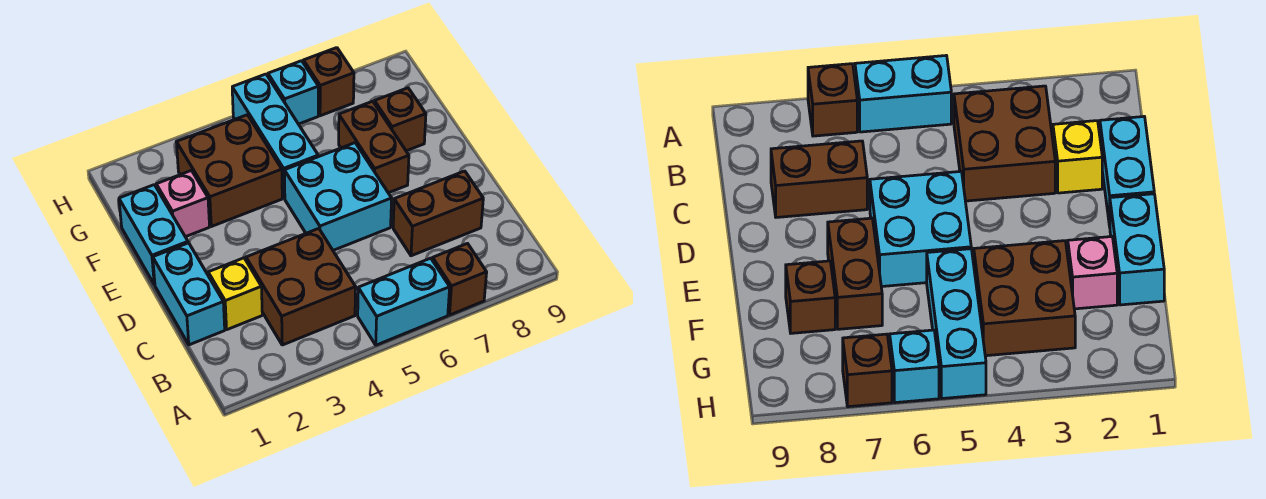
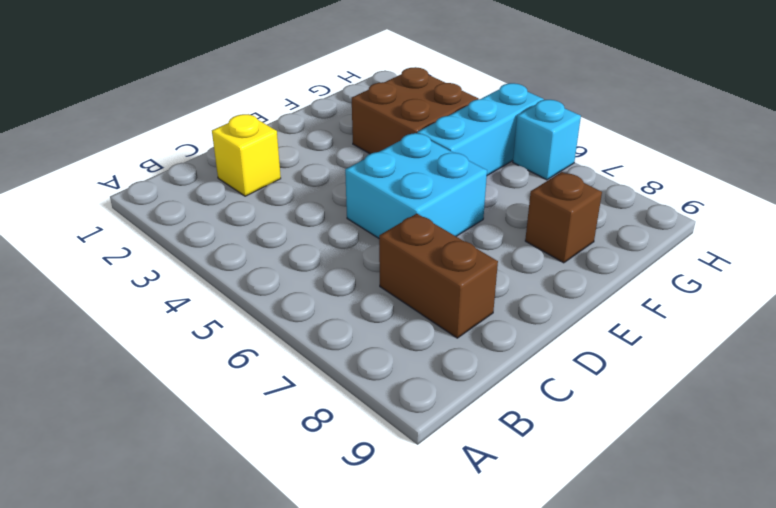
none -> cyan 1x2 brick [358,258,450,345]
none -> brown 1x1 brick [433,244,487,315]
none -> brown 2x2 brick [246,229,356,345]

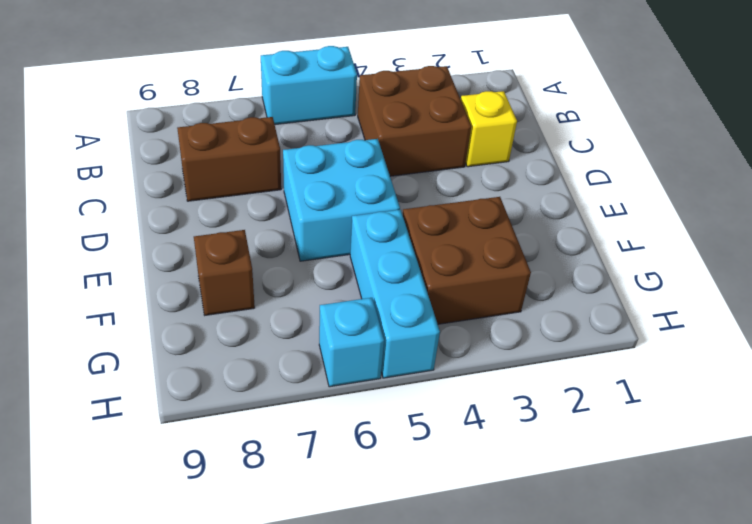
none -> brown 1x1 brick [433,244,487,315]
none -> cyan 1x2 brick [153,243,225,345]
none -> cyan 1x2 brick [119,185,188,285]

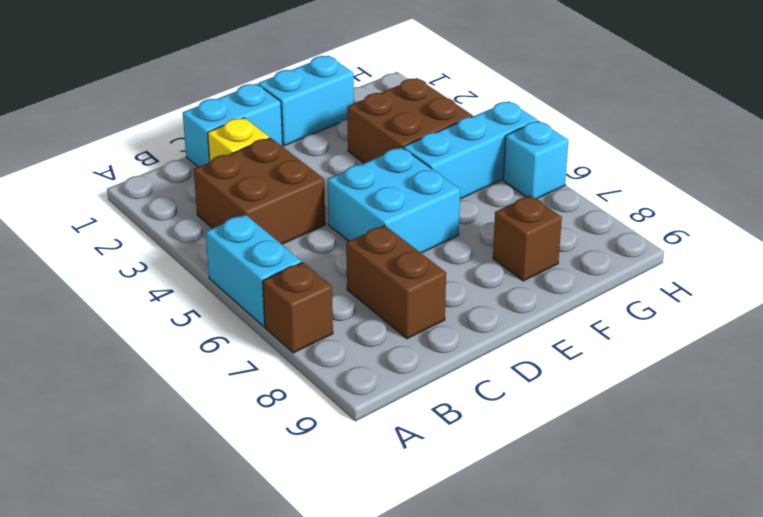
none -> brown 1x2 brick [339,101,409,193]
none -> pink 1x1 brick [156,171,210,237]
none -> brown 1x1 brick [303,48,354,116]

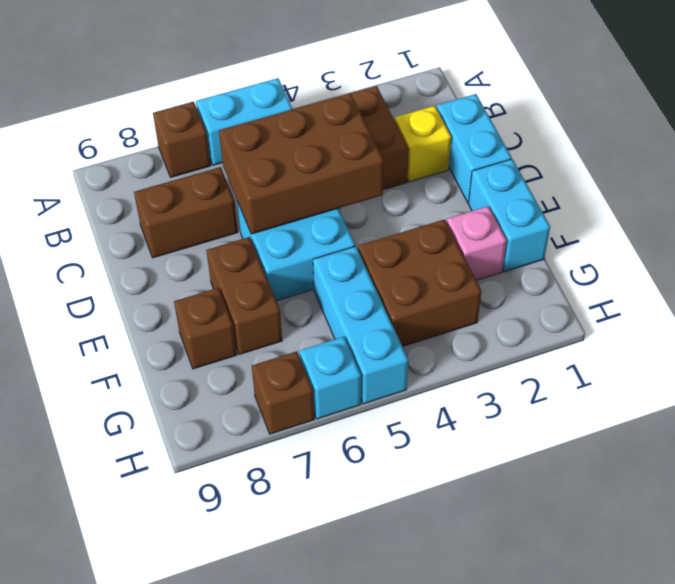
brown 2x3 brick [219,93,384,234] -> none

